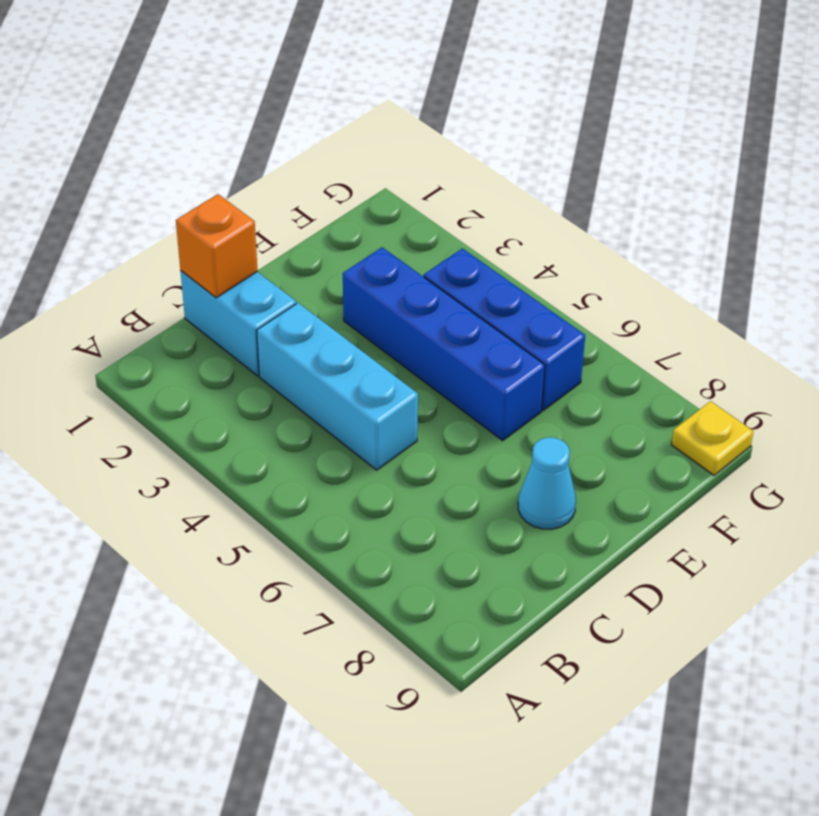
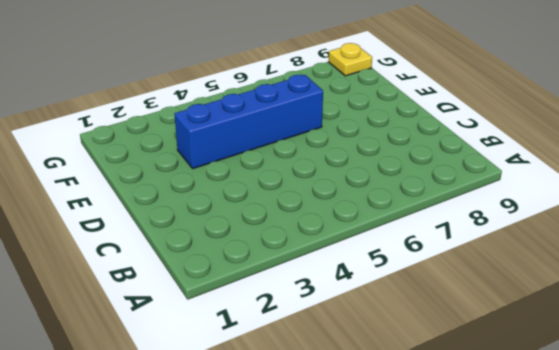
none -> cyan 1x2 brick [180,271,296,376]
none -> cyan 1x3 brick [257,303,418,470]

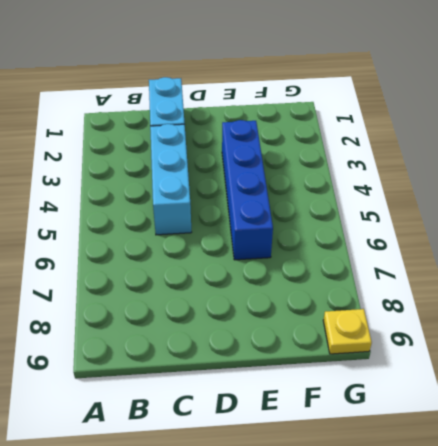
none -> cyan 1x1 cone [518,437,576,529]
none -> blue 1x3 brick [424,248,585,410]

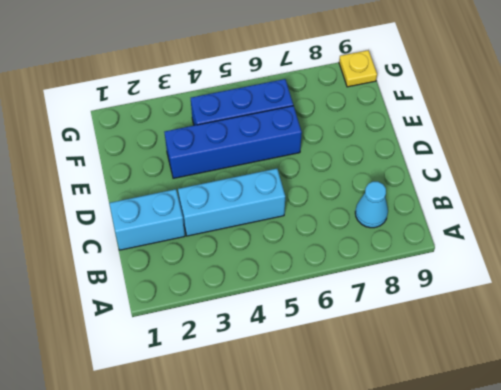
cyan 1x1 cone [355,182,388,228] -> cyan 1x1 cone moved to [518,437,576,529]
none -> orange 1x1 brick [176,194,258,298]

